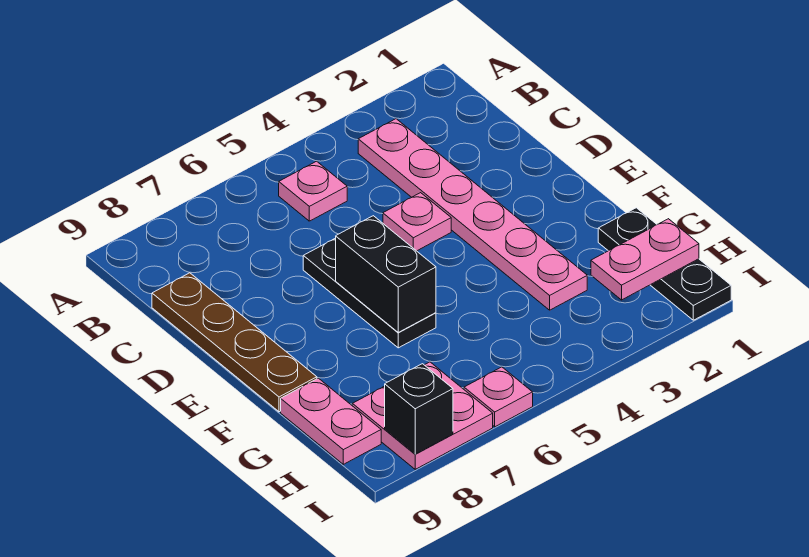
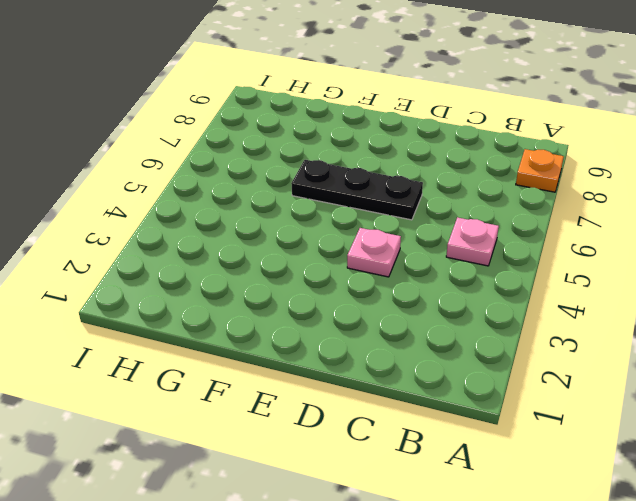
orange 1x1 plate [516,149,564,192] -> none
none -> pink 1x6 plate [358,119,587,310]
none -> brown 1x4 plate [152,273,317,412]
none -> black 1x3 plate [598,208,731,320]

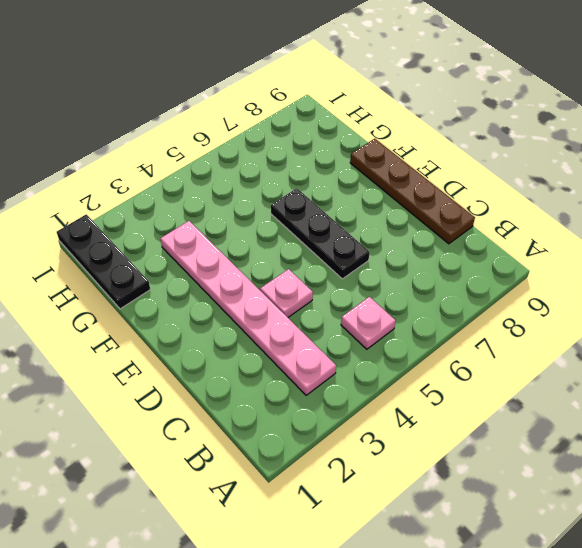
none -> pink 1x2 plate [281,378,381,464]
none -> pink 2x2 plate [352,362,493,469]
none -> pink 1x1 plate [464,367,533,427]

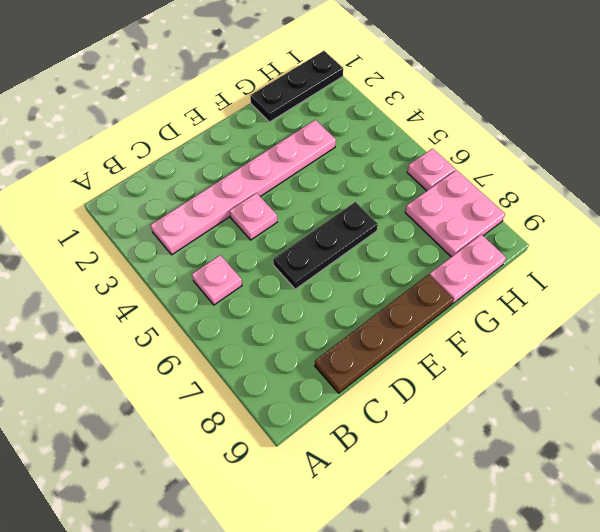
none -> black 1x2 brick [336,216,436,332]
none -> pink 1x2 plate [591,219,699,300]
none -> black 1x1 brick [385,364,453,454]

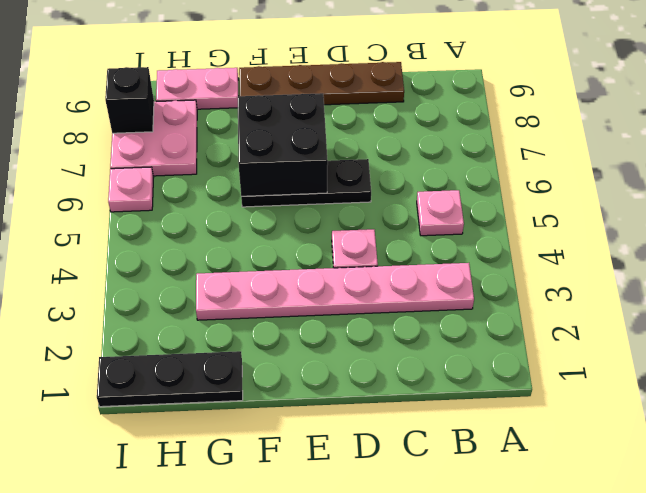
black 2x2 brick [238,93,328,196] -> black 1x2 brick [336,216,436,332]
none -> pink 1x2 plate [591,219,699,300]

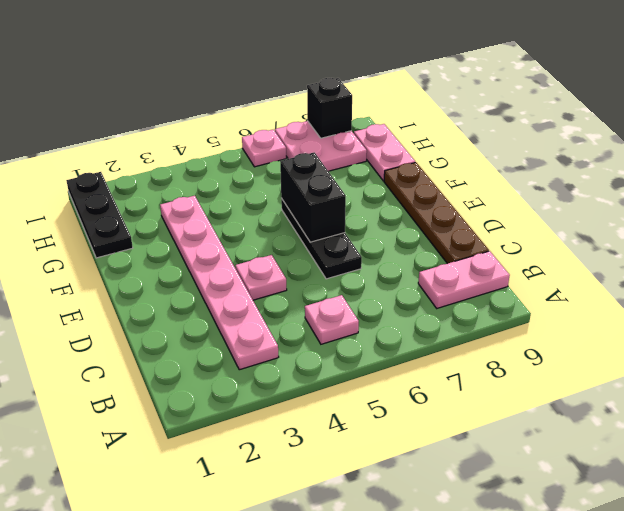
pink 1x2 plate [418,251,510,308] -> pink 1x2 plate moved to [591,219,699,300]

